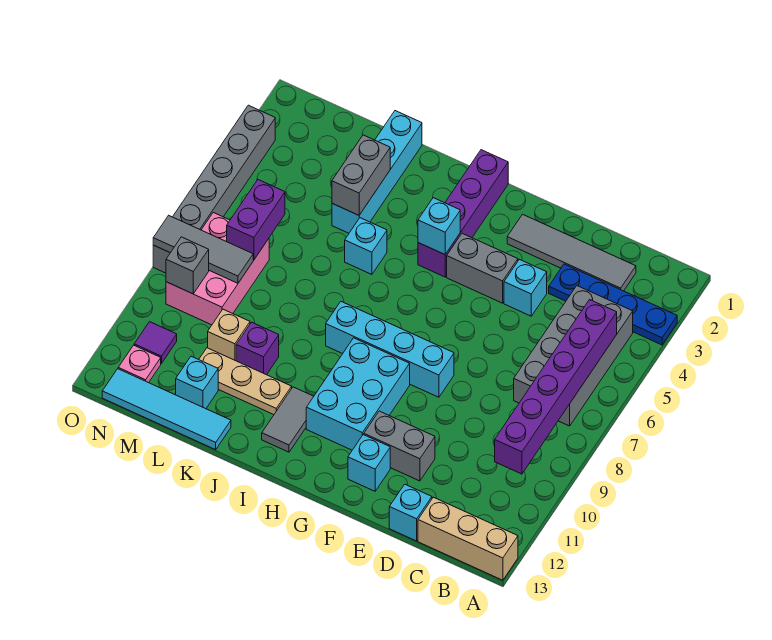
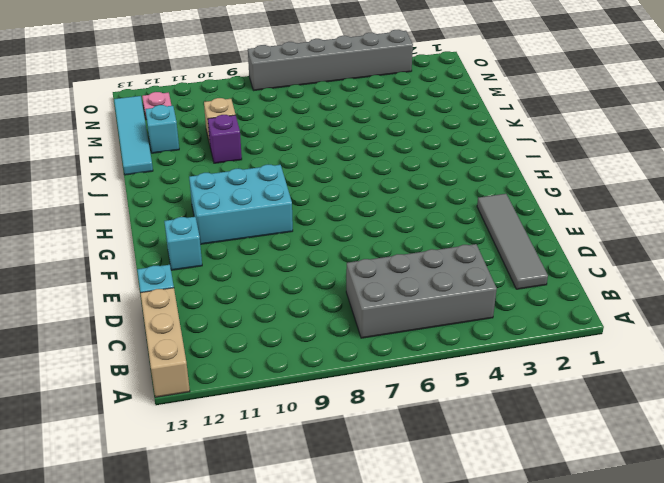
none -> blue 1x4 plate [549,264,677,345]
none -> cyan 1x1 brick [504,259,547,316]
none -> grey 1x2 brick [364,411,435,481]
none -> grey 1x2 brick [447,233,518,303]

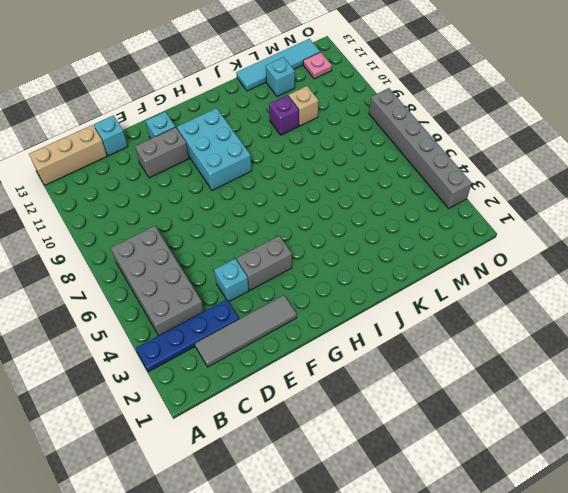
none -> cyan 1x4 brick [326,302,454,397]
none -> purple 1x4 brick [418,150,508,277]
none -> grey 1x2 tile [262,387,314,452]
none -> cyan 1x1 brick [345,218,387,274]

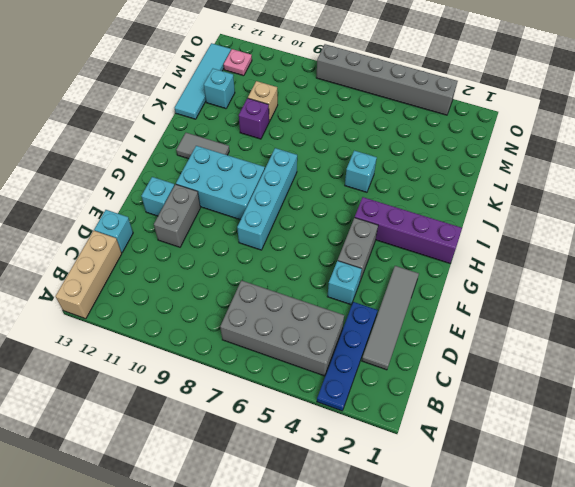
none -> tan 1x3 plate [199,348,292,415]
none -> cyan 1x4 brick [332,111,422,233]
none -> pink 2x3 brick [166,213,269,325]
none -> purple 1x1 tile [134,322,177,363]

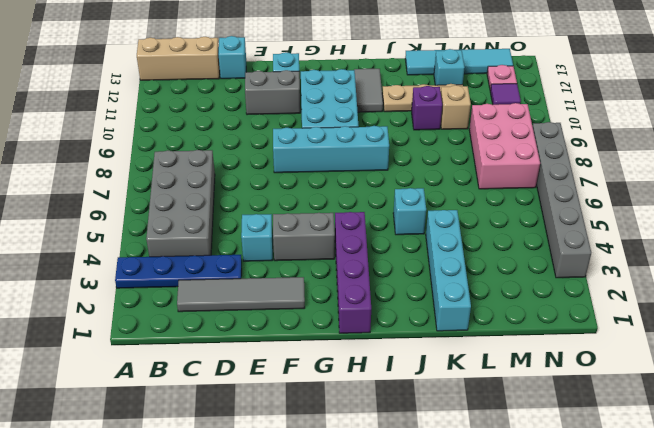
none -> purple 1x6 brick [495,300,617,474]
none -> cyan 1x1 brick [418,198,460,255]
none -> grey 1x2 brick [332,135,390,215]
none -> purple 1x2 brick [227,180,285,260]

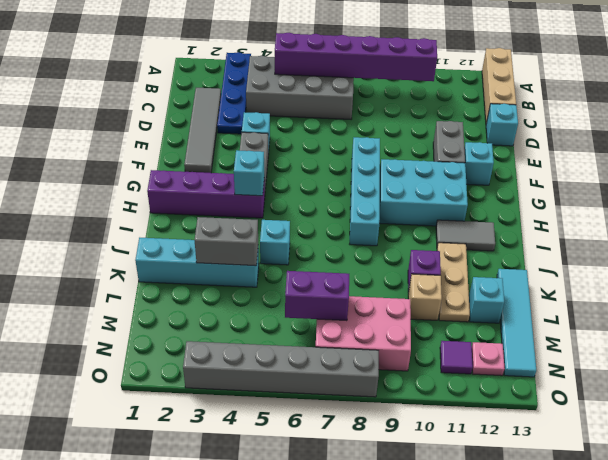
none -> grey 1x3 tile [153,215,253,283]
none -> grey 1x1 brick [166,237,209,294]

